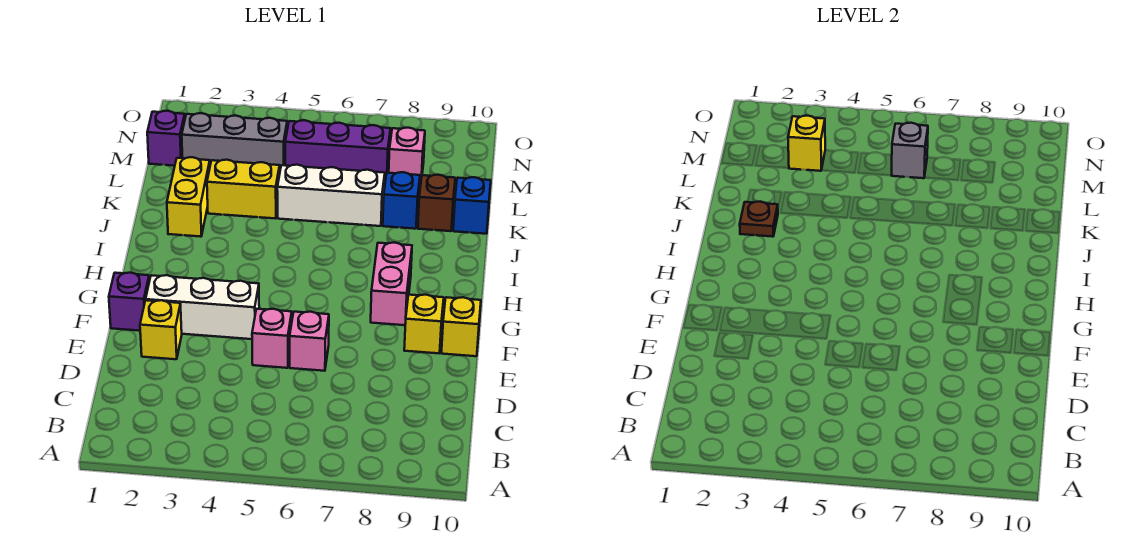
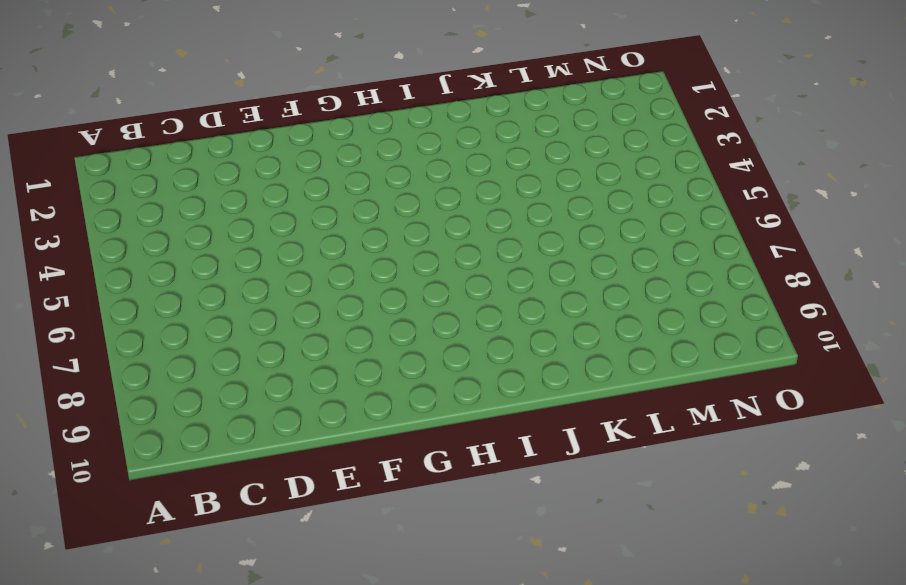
none -> yellow 1x1 brick [140,300,182,359]
none -> pink 1x1 brick [252,309,292,368]
none -> pink 1x1 brick [290,312,329,371]

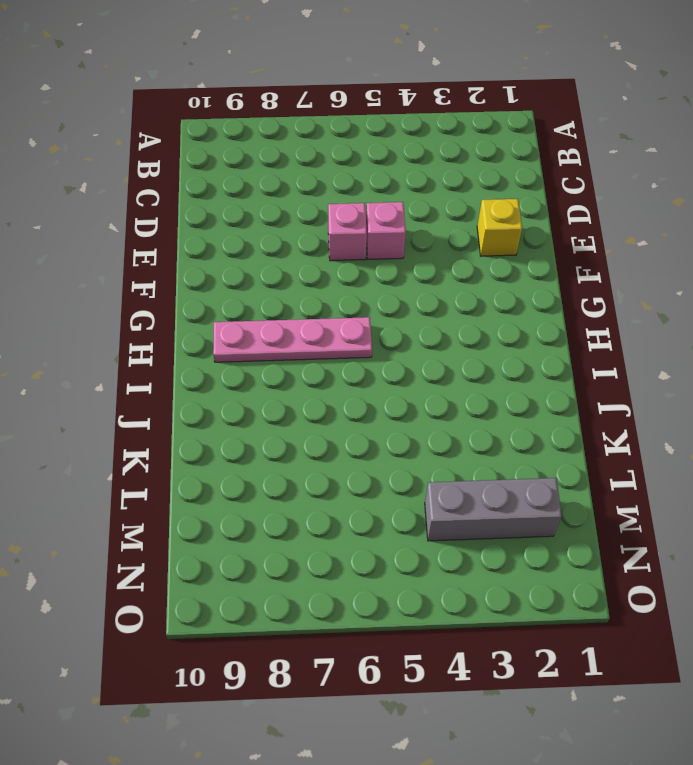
pink 1x4 plate [213,317,372,362] -> pink 1x2 brick [371,243,412,325]
none -> purple 1x1 brick [109,273,149,331]
none -> white 1x3 brick [146,275,259,339]
none -> yellow 1x1 brick [404,295,444,353]

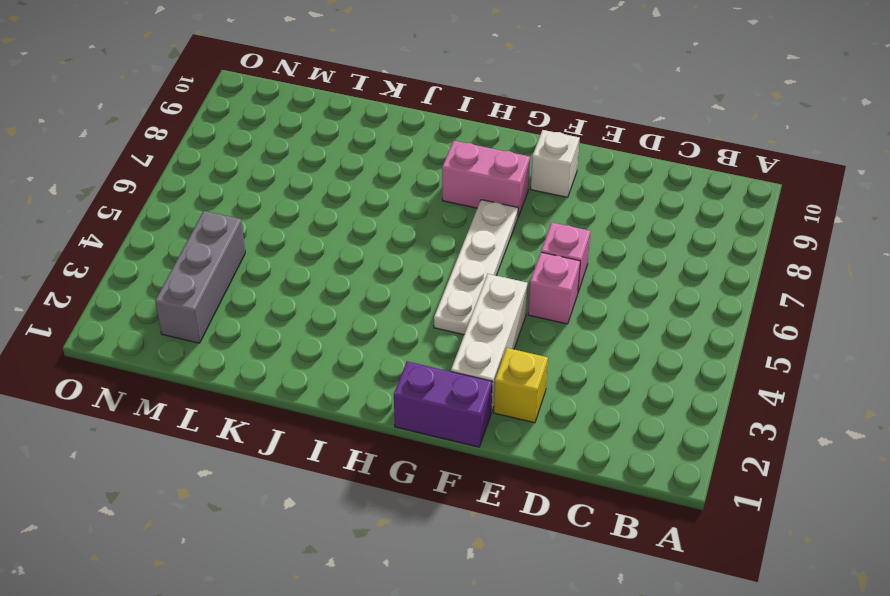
purple 1x2 brick [394,361,492,447] -> purple 1x1 brick [109,273,149,331]
white 1x1 brick [531,130,580,197] -> yellow 1x1 brick [404,295,444,353]
white 1x4 plate [434,200,518,335] -> none
none -> yellow 1x1 brick [442,297,481,356]
none -> yellow 1x2 brick [167,157,210,237]
none -> yellow 1x2 brick [207,160,280,219]

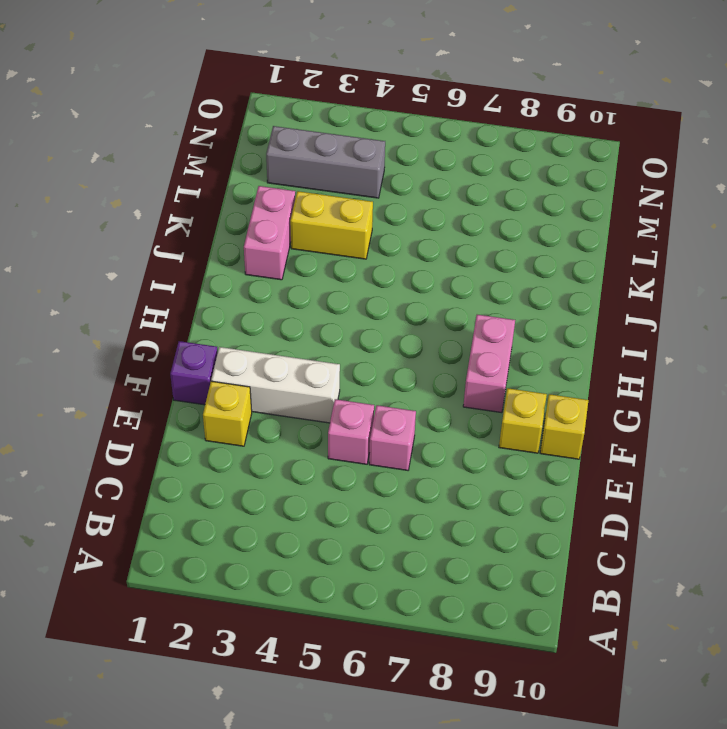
pink 1x2 brick [244,186,295,280] -> yellow 1x2 brick [167,157,210,237]
none -> white 1x3 brick [277,165,385,226]
none -> blue 1x1 brick [383,172,420,229]
none -> brown 1x1 brick [418,175,455,231]

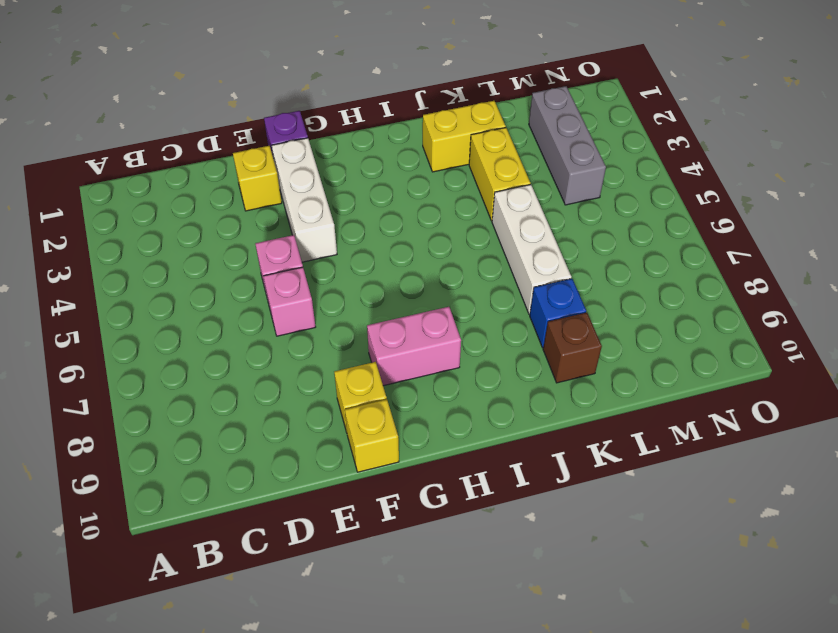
none -> blue 1x1 brick [453,177,491,234]
none -> purple 1x1 brick [147,111,185,166]
none -> purple 1x3 brick [285,120,391,181]

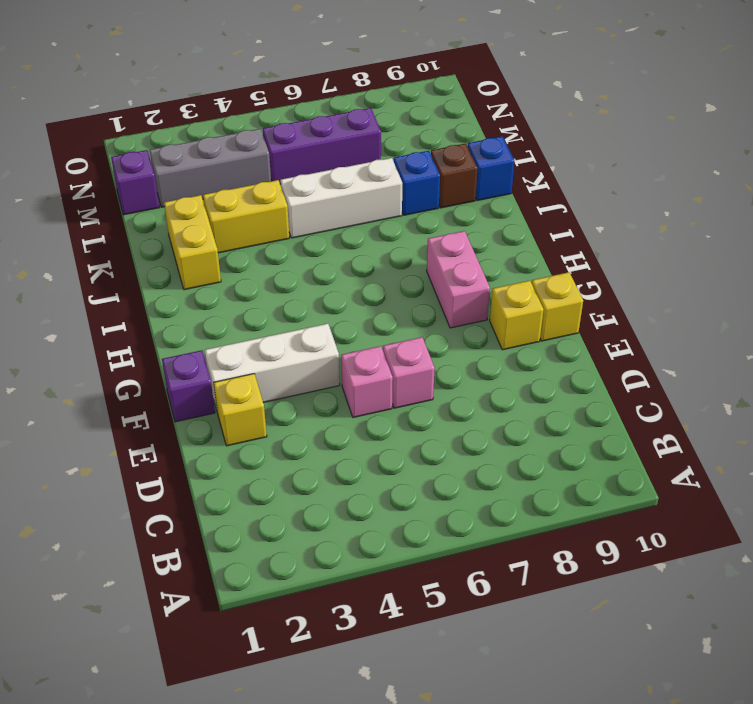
none -> pink 1x1 brick [389,128,425,183]
none -> brown 1x1 plate [740,202,778,237]
none -> yellow 1x1 brick [788,116,825,171]

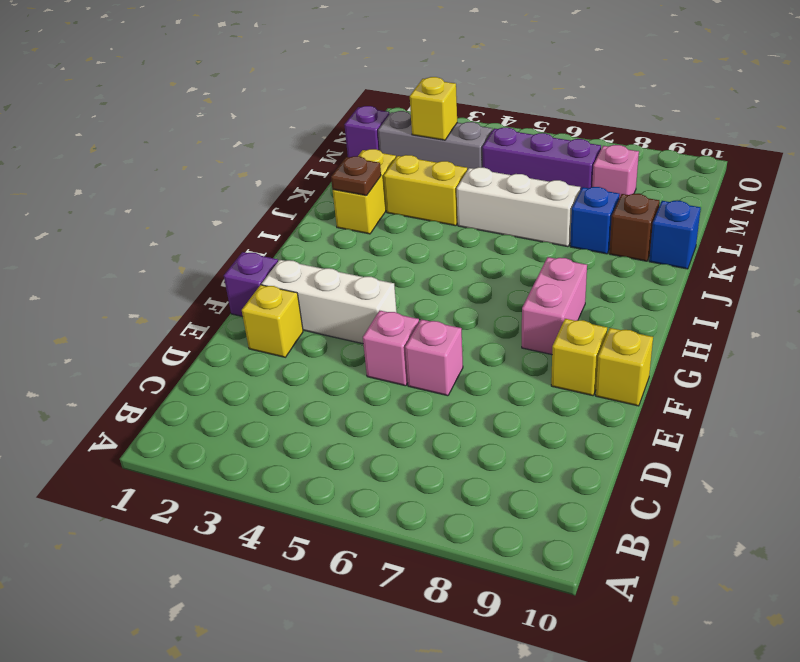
none -> grey 1x1 brick [891,123,928,178]

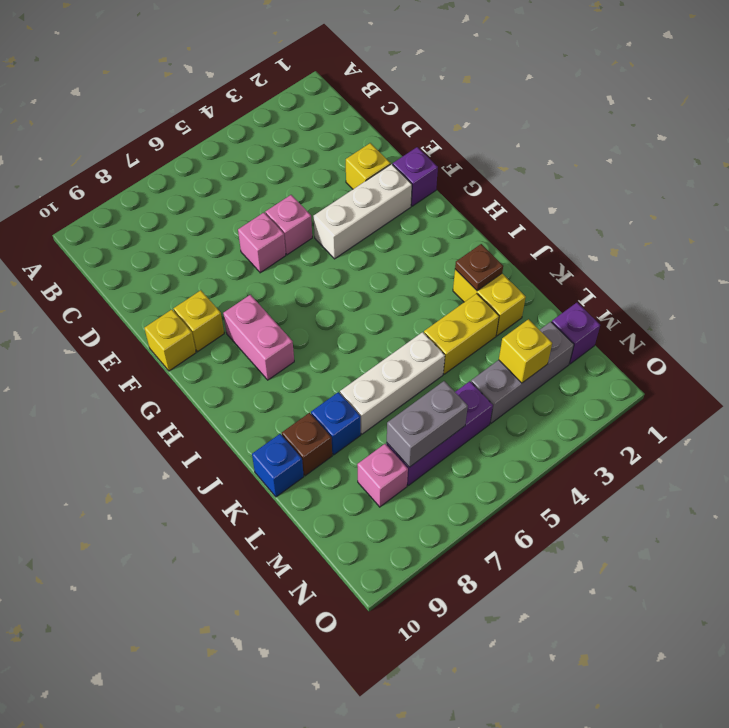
grey 1x2 brick [387,381,468,467] -> grey 1x1 brick [891,123,928,178]

